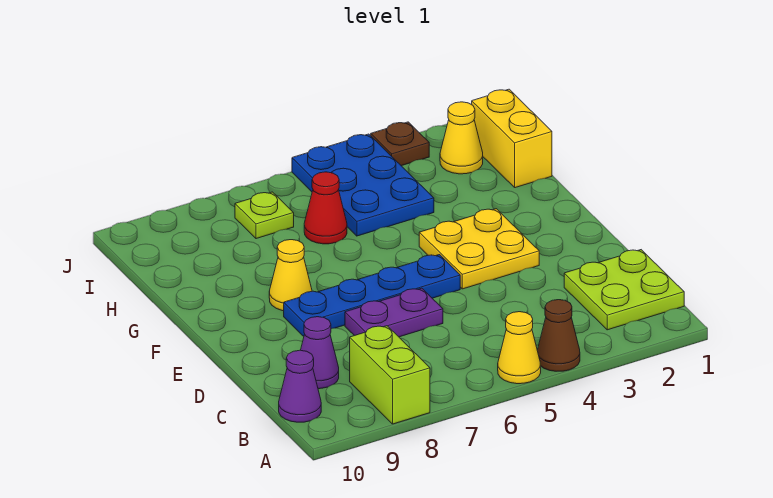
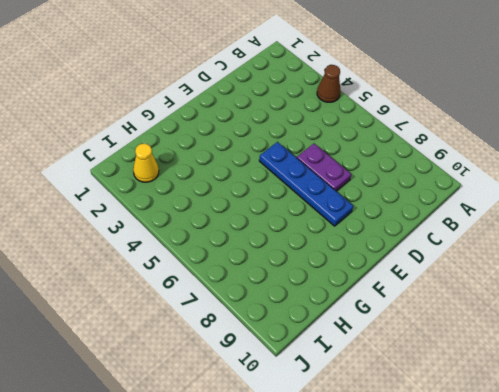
none -> yellow 1x1 cone [498,312,541,384]
none -> lime 1x2 brick [350,326,430,424]
none -> lime 2x2 plate [564,250,684,330]

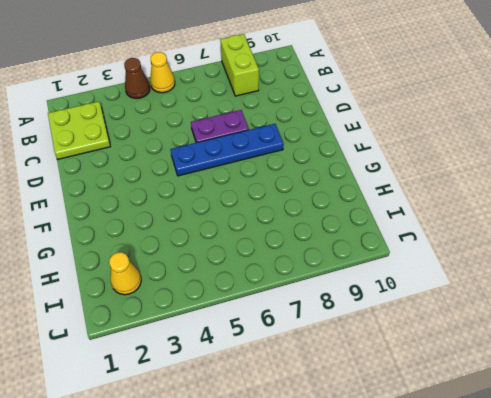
none -> purple 1x1 cone [279,350,321,422]
none -> purple 1x1 cone [301,317,339,389]
none -> yellow 2x2 plate [419,209,539,289]

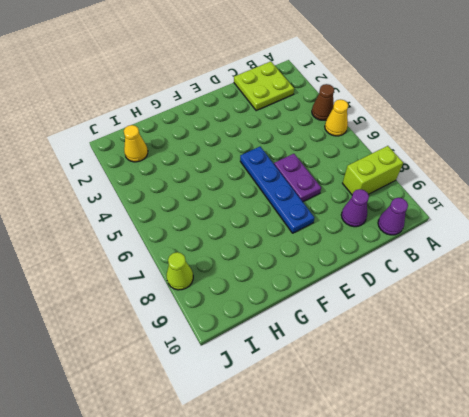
lime 1x1 cone [167,252,193,290] -> none
none -> yellow 2x2 plate [419,209,539,289]
none -> yellow 1x1 cone [269,240,312,311]
none -> yellow 1x2 brick [472,89,552,188]

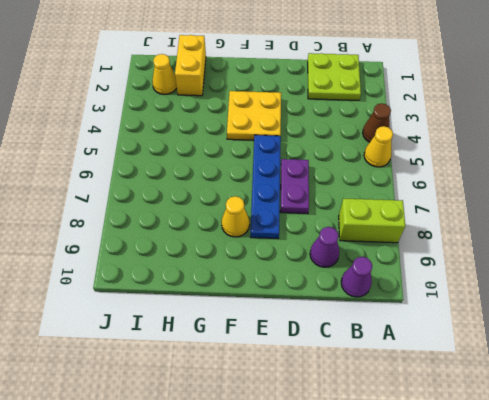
yellow 1x2 brick [175,35,206,96] -> yellow 1x2 brick turned to [472,89,552,188]
none -> blue 2x3 plate [292,134,434,236]
none -> red 1x1 cone [304,172,347,244]
none -> lime 1x1 plate [235,192,294,239]

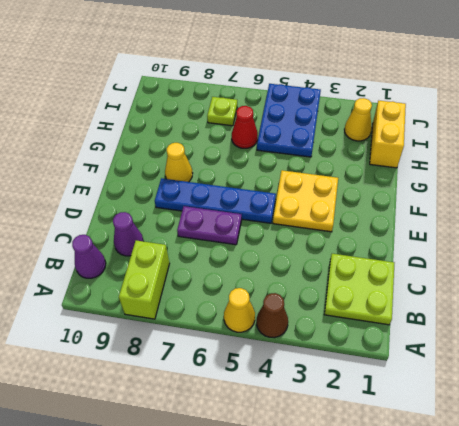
none -> brown 1x1 plate [371,122,429,166]

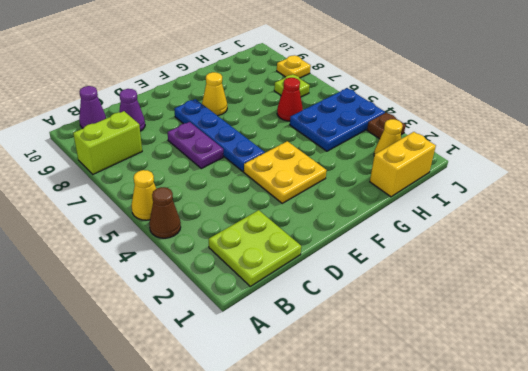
yellow 1x1 plate [277,55,311,78] -> none

